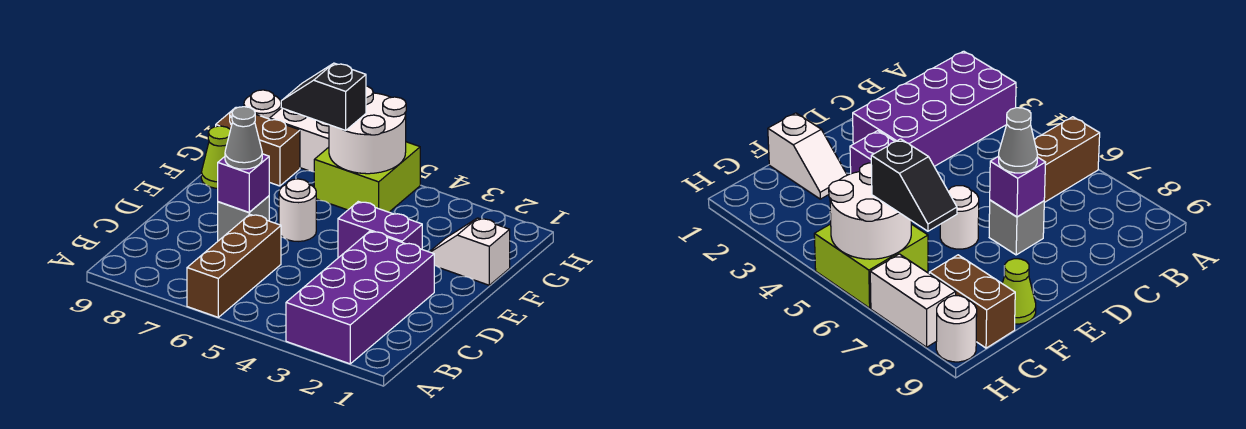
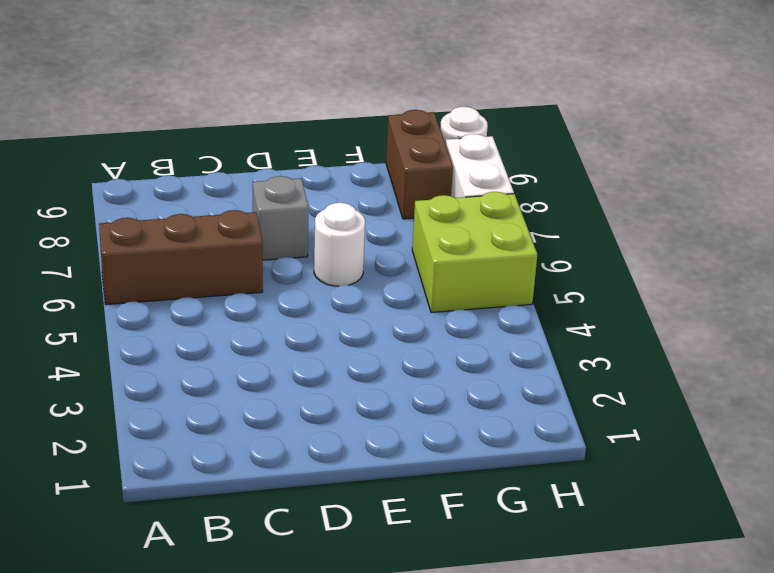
none -> purple 2x4 brick [286,231,434,364]
none -> purple 1x2 brick [338,202,422,258]
none -> white 1x2 slope [430,218,510,285]

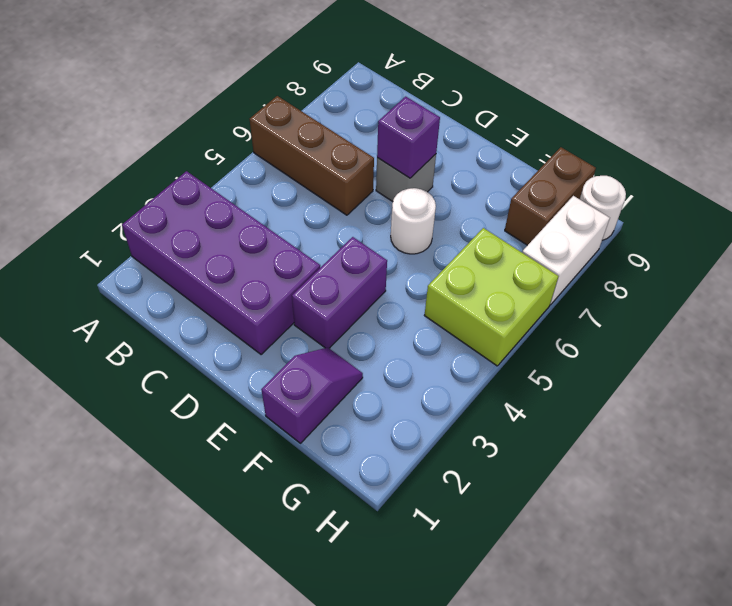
purple 1x2 slope [261,348,363,443] -> white 1x2 slope [430,218,510,285]
none -> lime 1x1 cone [201,126,231,188]
none -> white 2x2 round brick [329,86,406,174]
none -> grey 1x1 cone [225,107,262,169]

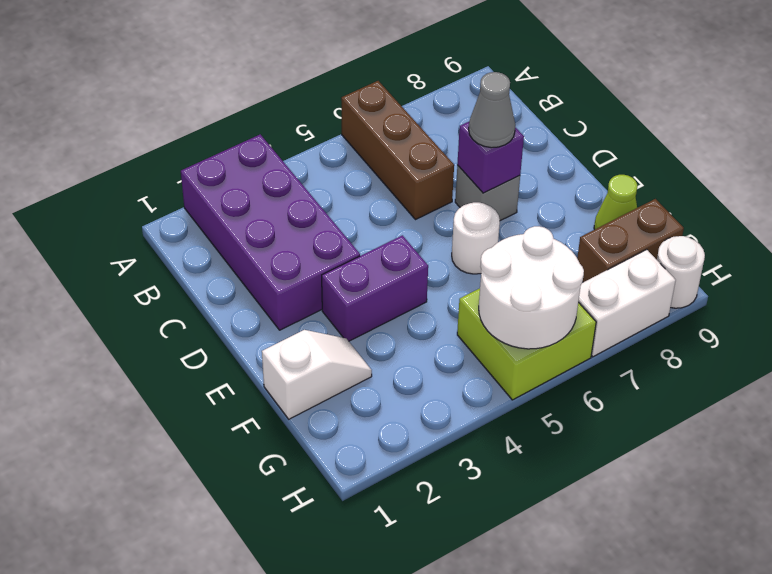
none -> black 1x2 slope [281,63,366,130]

